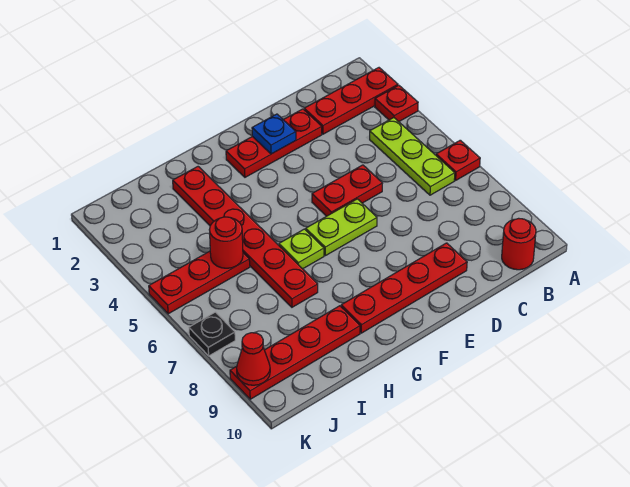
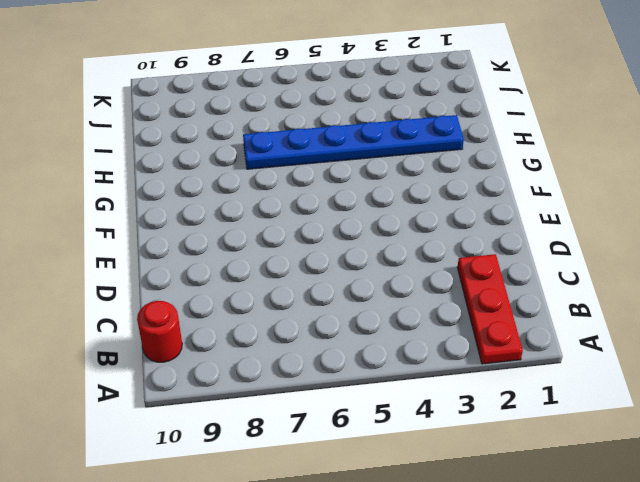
blue 1x6 plate [243,115,464,169] -> red 1x6 plate [173,167,318,307]
none -> red 1x1 plate [375,85,418,121]
none -> red 1x1 plate [436,140,480,180]
none -> lime 1x3 plate [370,118,455,195]

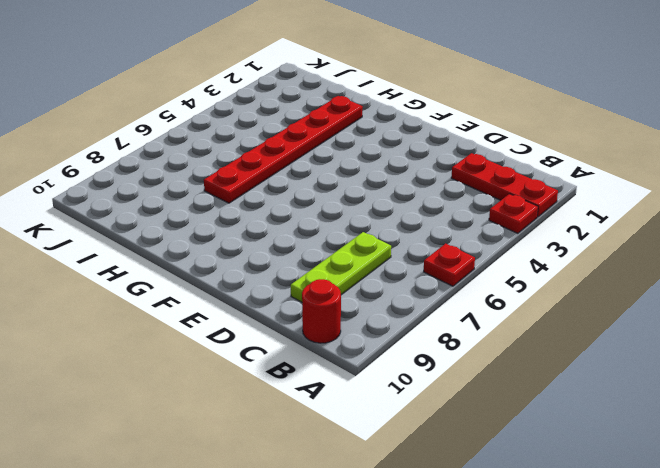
lime 1x3 plate [291,232,391,302] -> lime 1x3 plate moved to [370,118,455,195]
none -> red 1x3 plate [226,109,322,177]
none -> red 1x2 plate [312,165,383,216]
none -> red 1x4 plate [341,243,467,333]

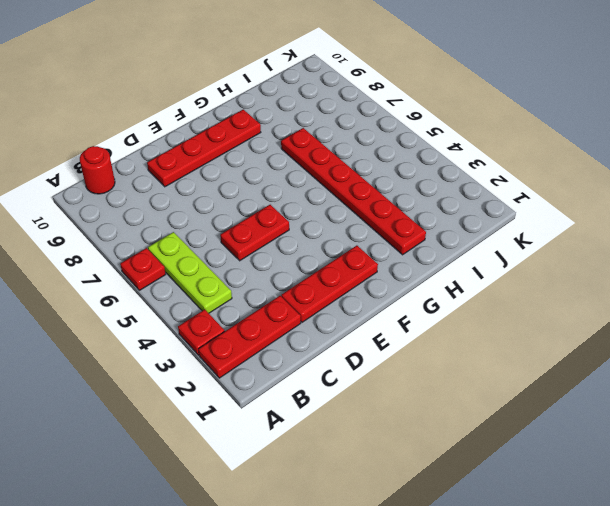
none -> lime 1x2 plate [306,199,377,256]
none -> lime 1x1 plate [279,229,324,269]
none -> red 1x4 plate [230,306,360,399]

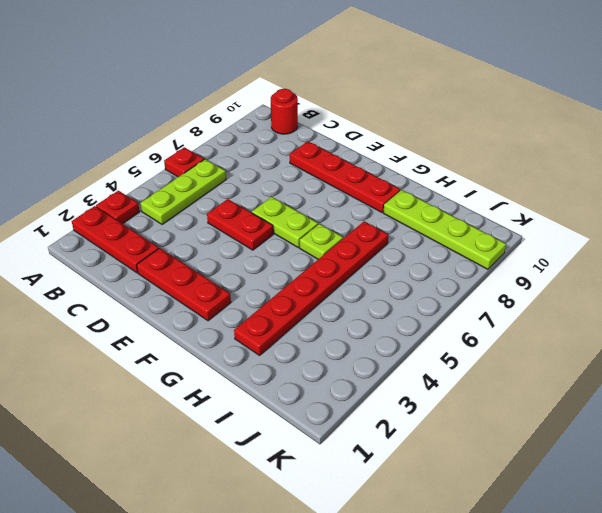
lime 1x4 plate [383,190,506,269] -> red 1x4 plate [230,306,360,399]
none -> red 1x3 plate [149,251,250,314]
none -> black 1x1 plate [189,312,235,356]
none -> blue 1x1 plate [252,114,296,154]

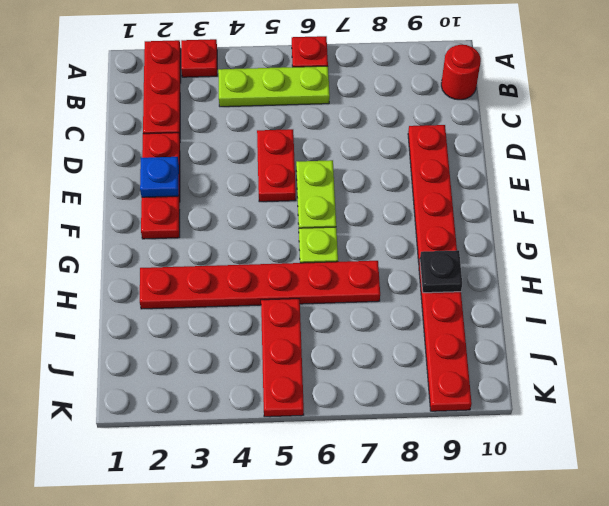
black 1x1 plate [420,250,462,293] -> black 1x1 plate moved to [189,312,235,356]
none -> red 1x1 round brick [209,217,243,268]
none -> red 1x1 cone [237,333,270,385]

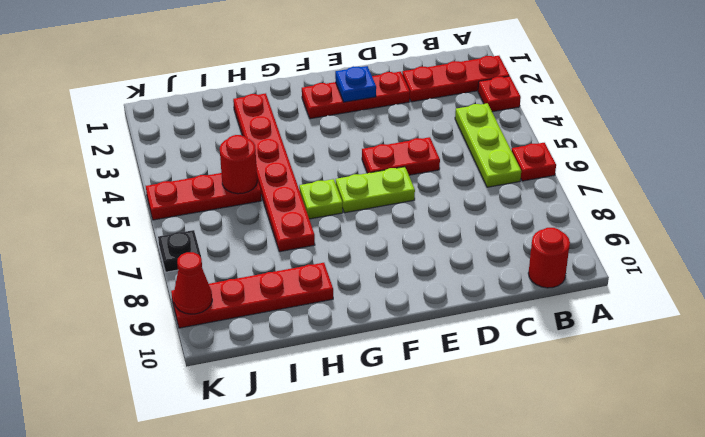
none -> red 1x4 plate [341,243,467,333]

